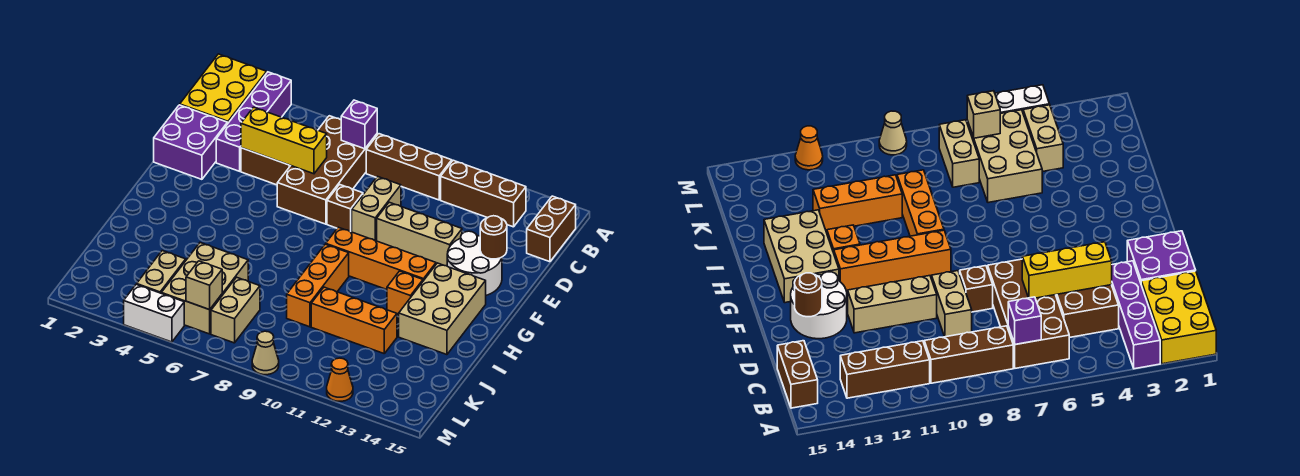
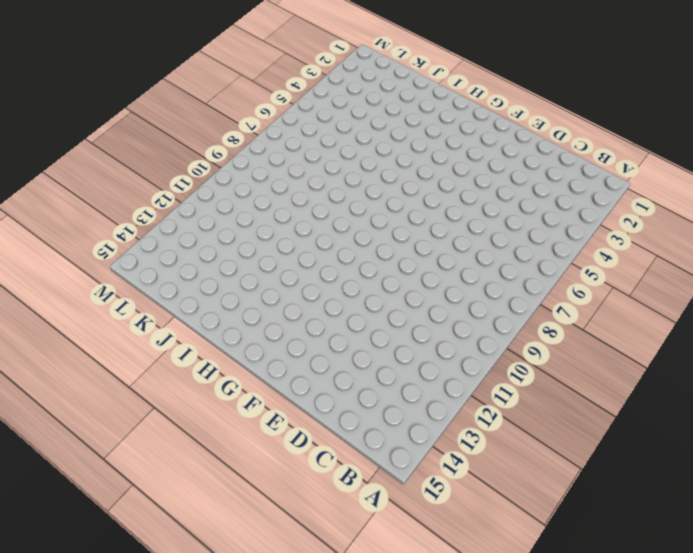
none -> yellow 2x3 brick [180,54,267,124]
none -> purple 1x4 brick [216,72,291,171]
none -> brown 2x4 brick [277,116,377,224]

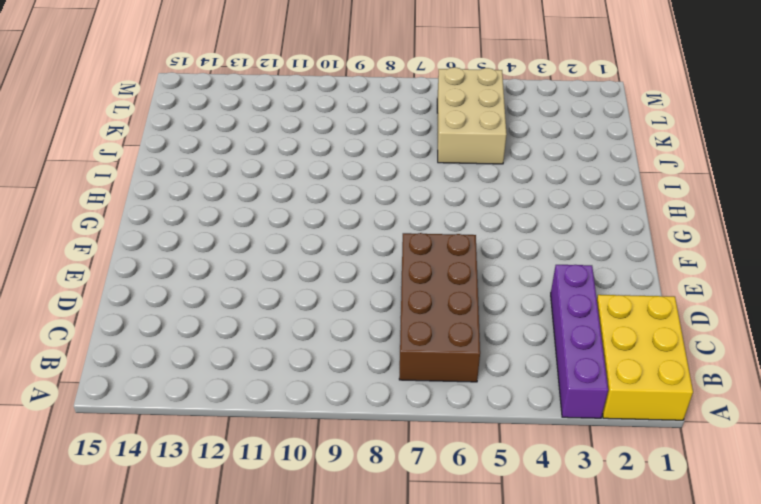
none -> brown 1x3 brick [366,134,452,200]
none -> brown 1x3 brick [441,160,526,227]
none -> brown 1x2 brick [527,196,576,262]

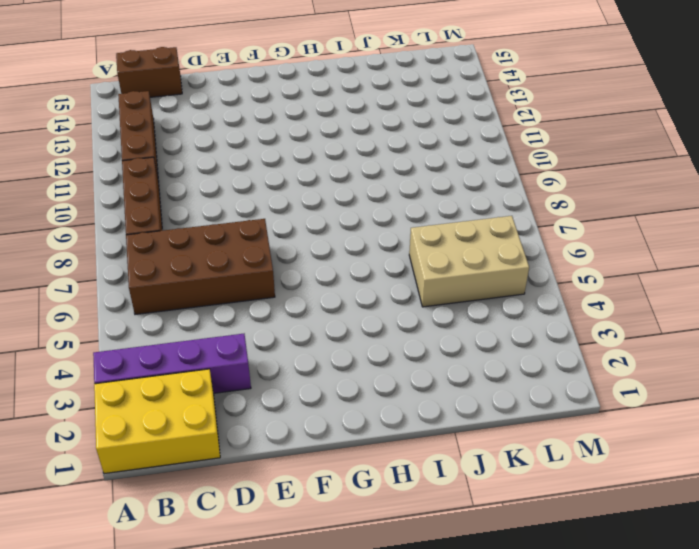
none -> brown 2x2 brick [241,148,290,185]
none -> purple 2x2 brick [154,105,227,179]
none -> tan 1x2 brick [352,176,401,241]

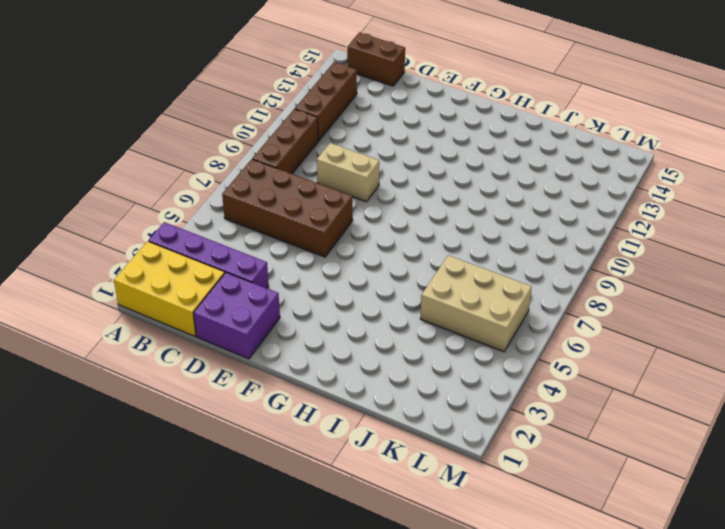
none -> brown 2x2 brick [241,148,290,185]
none -> brown 1x1 brick [327,184,363,232]
none -> tan 1x3 brick [377,202,462,266]

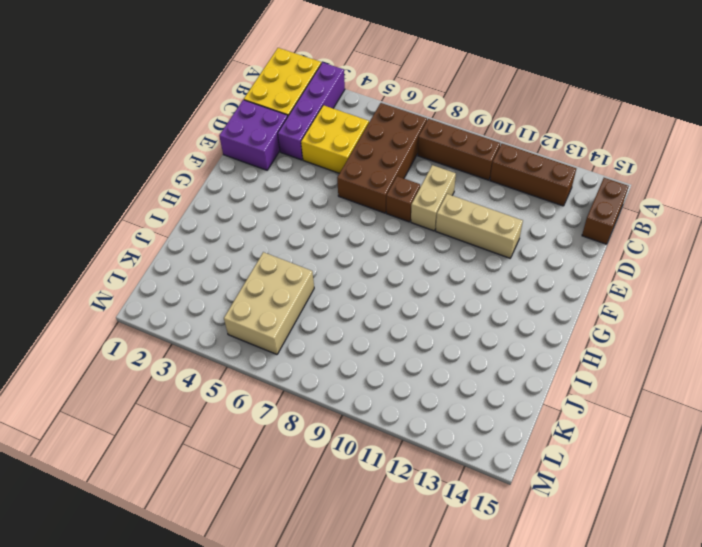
yellow 2x2 brick [301,105,369,173] -> brown 2x2 brick [241,148,290,185]
none -> white 2x2 round brick [447,231,502,295]
none -> orange 1x4 brick [326,227,436,290]
none -> tan 2x3 brick [399,263,486,355]

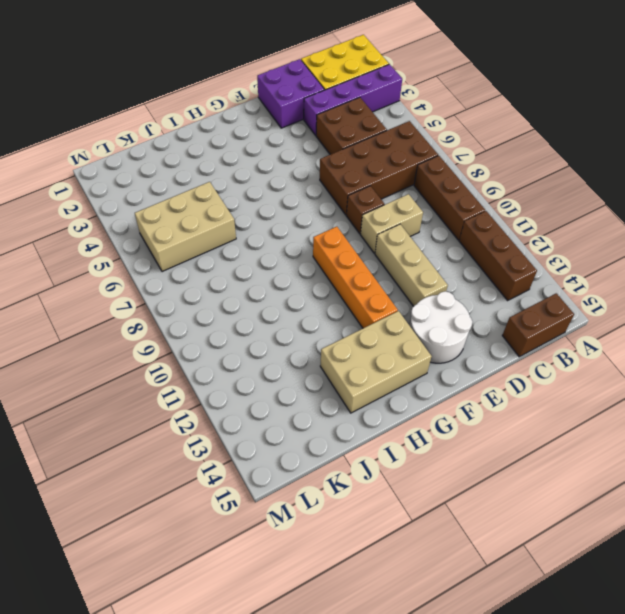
none -> orange 1x3 brick [287,244,349,327]
none -> orange 1x1 brick [387,271,423,316]
none -> orange 1x3 brick [311,287,397,353]

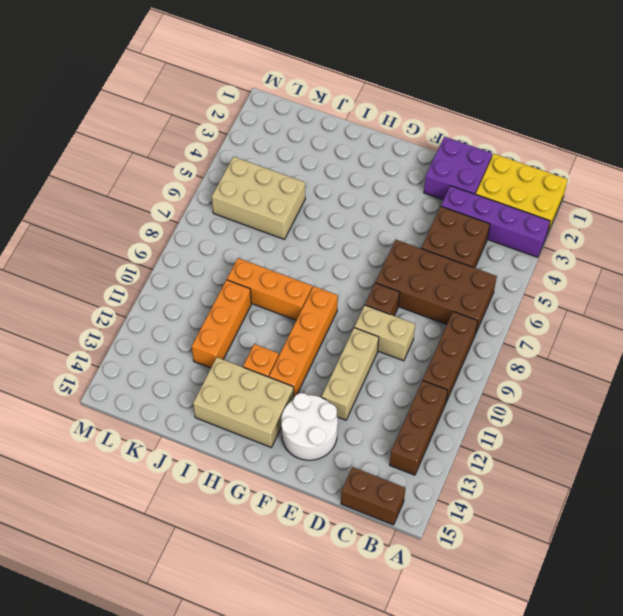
none -> tan 1x2 brick [137,251,186,293]
none -> tan 1x2 brick [211,277,260,343]
none -> white 1x2 brick [124,284,184,342]

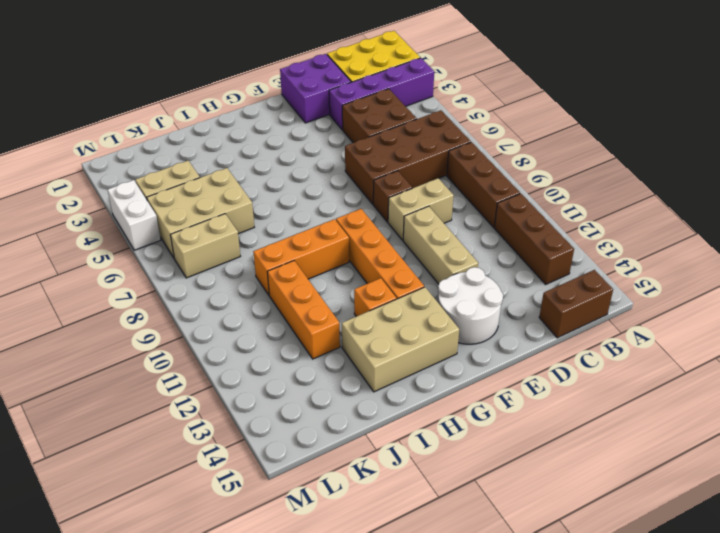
none -> tan 1x1 cone [252,331,279,375]
none -> orange 1x1 cone [327,358,353,401]
none -> purple 1x1 brick [341,100,377,149]

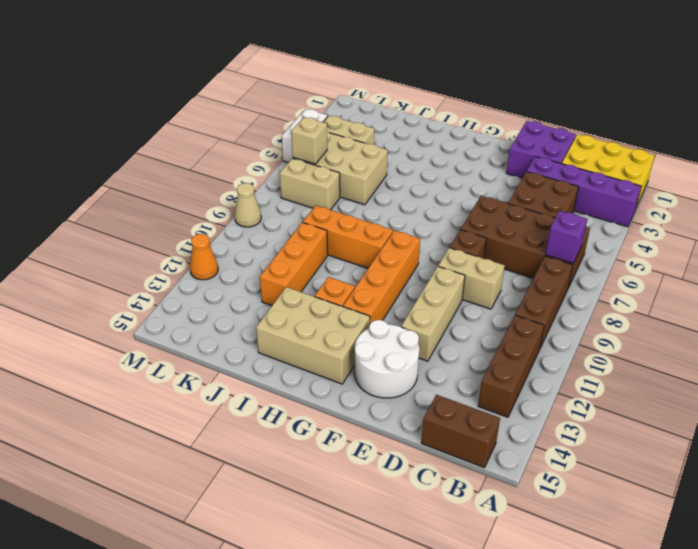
none -> yellow 1x3 brick [241,107,327,174]
none -> brown 1x1 round brick [480,216,507,259]

